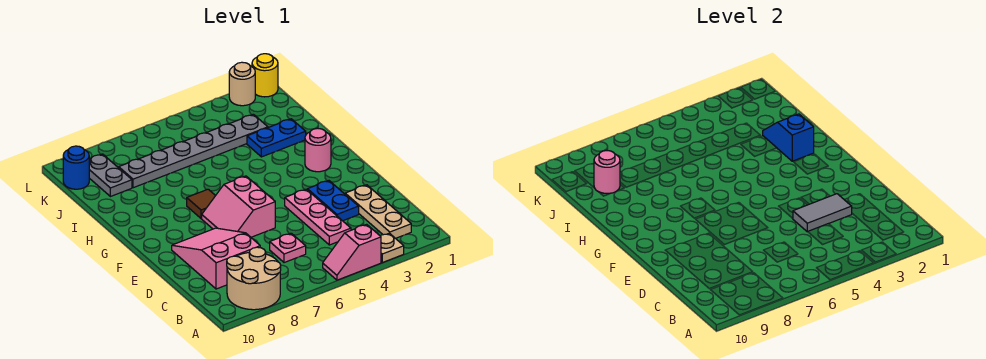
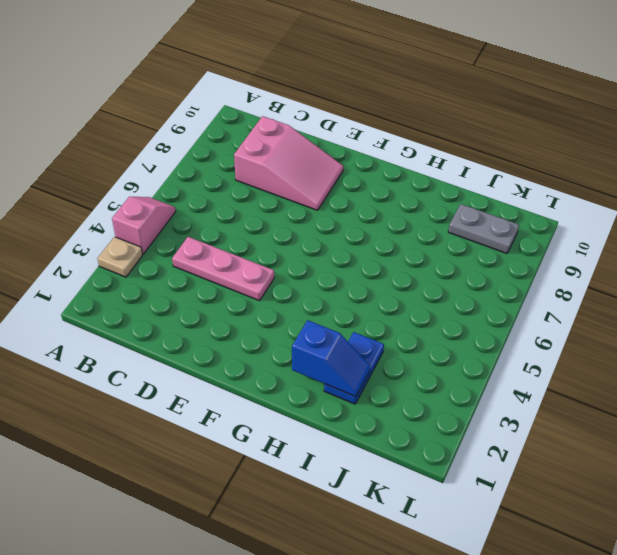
none -> tan 2x2 round brick [227,247,281,310]
none -> tan 1x3 plate [345,185,411,238]
none -> pink 1x1 plate [270,233,306,263]

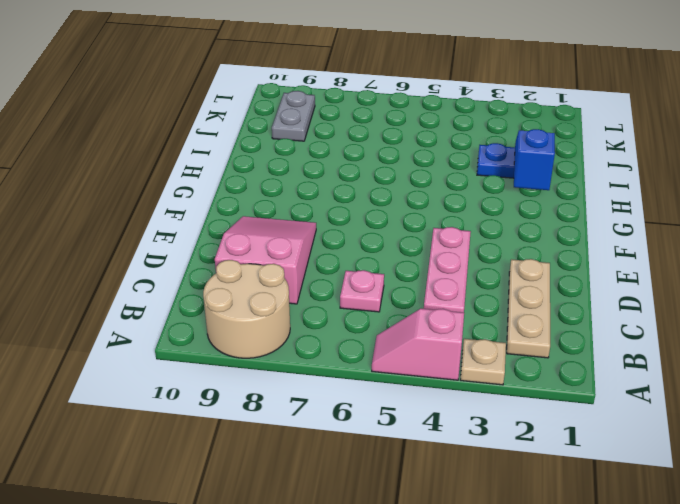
none -> blue 1x2 plate [307,181,359,221]
none -> pink 2x2 slope [202,176,275,237]
none -> pink 1x1 round brick [305,128,331,172]

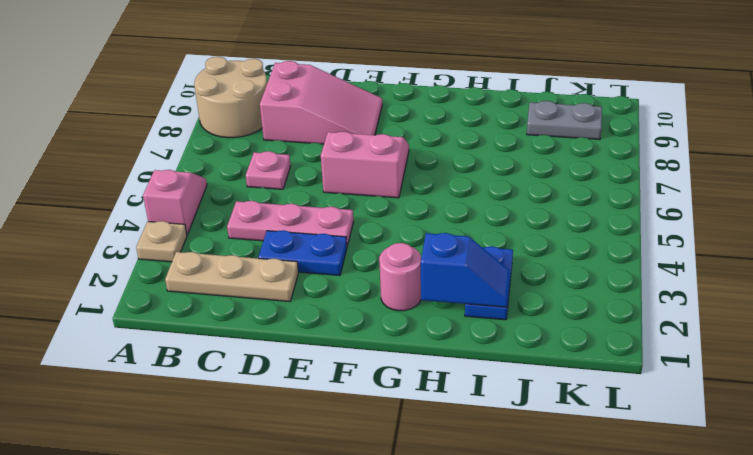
none -> brown 1x1 tile [187,189,215,219]
none -> grey 1x6 plate [119,114,268,188]
none -> blue 1x1 round brick [63,146,89,189]

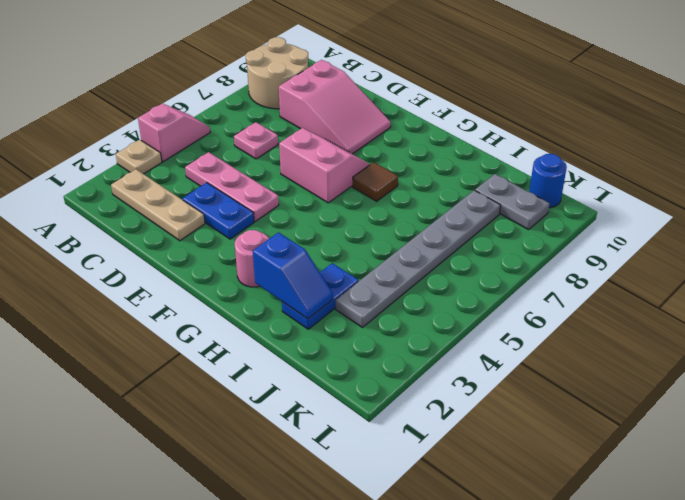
none -> yellow 1x1 round brick [252,54,278,97]
none -> tan 1x1 round brick [229,62,255,106]
none -> grey 1x2 tile [793,194,852,232]

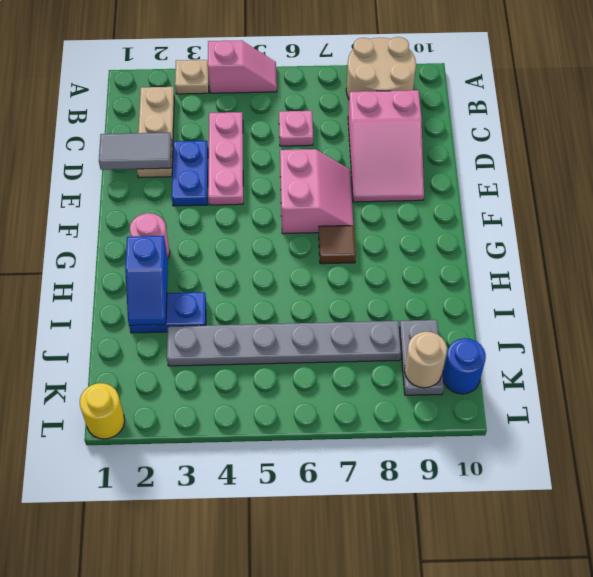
grey 1x2 tile [99,133,172,170] -> grey 1x2 tile moved to [793,194,852,232]
tan 1x1 round brick [405,331,447,388] -> tan 1x1 round brick moved to [229,62,255,106]
none -> pink 1x1 round brick [594,151,620,193]

